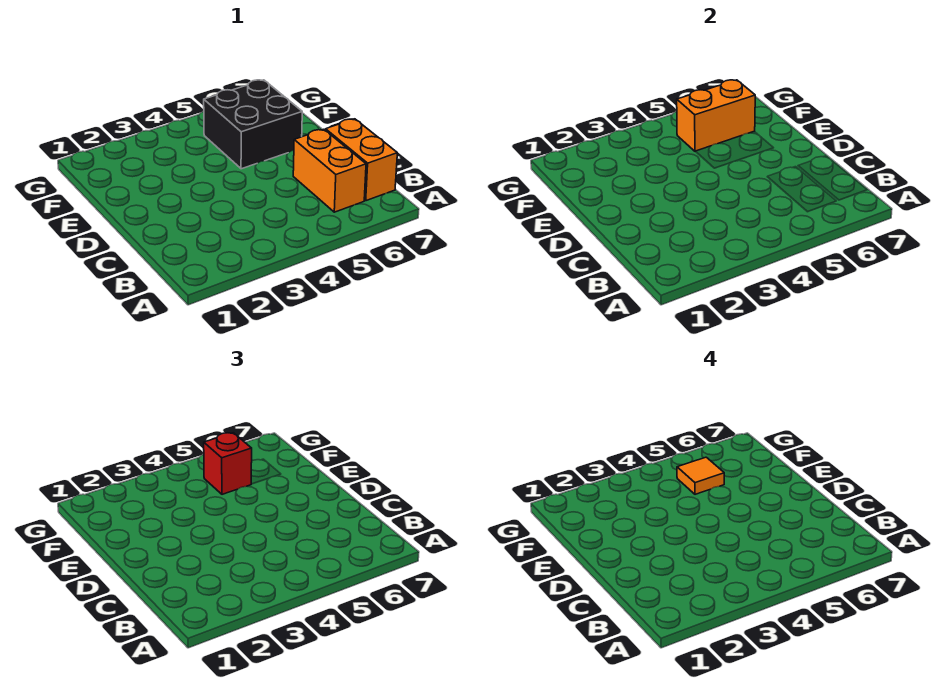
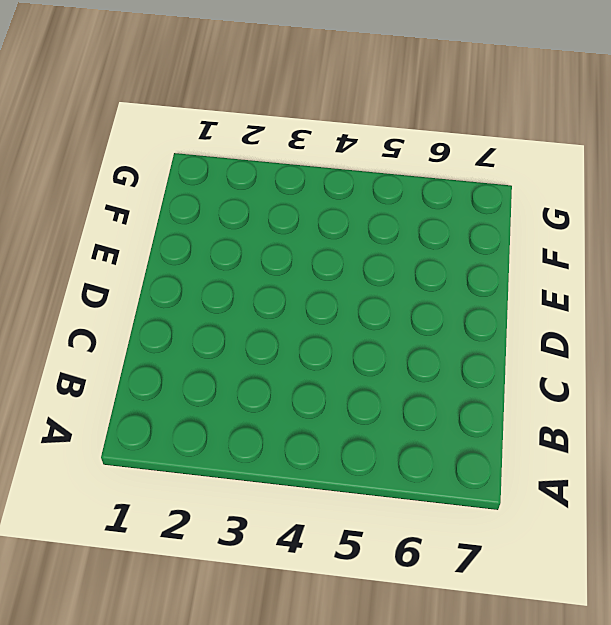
none -> orange 1x2 brick [293,129,366,212]
none -> orange 1x2 brick [325,119,397,201]

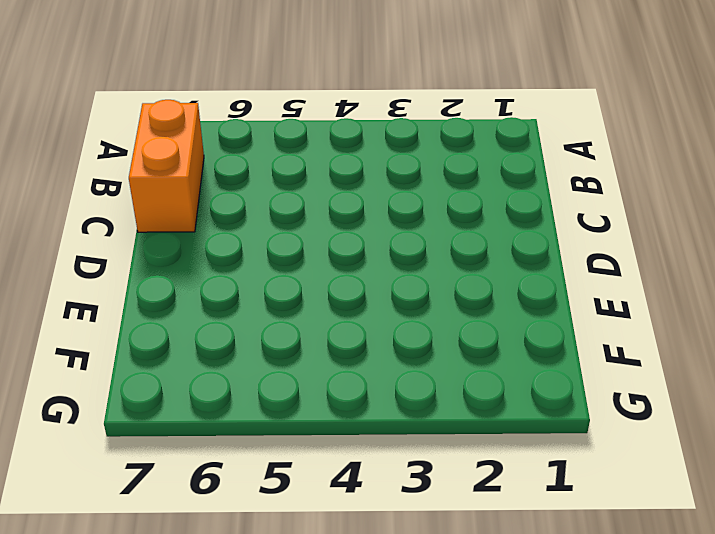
none -> orange 1x2 brick [293,129,366,212]
none -> black 2x2 brick [204,80,302,169]

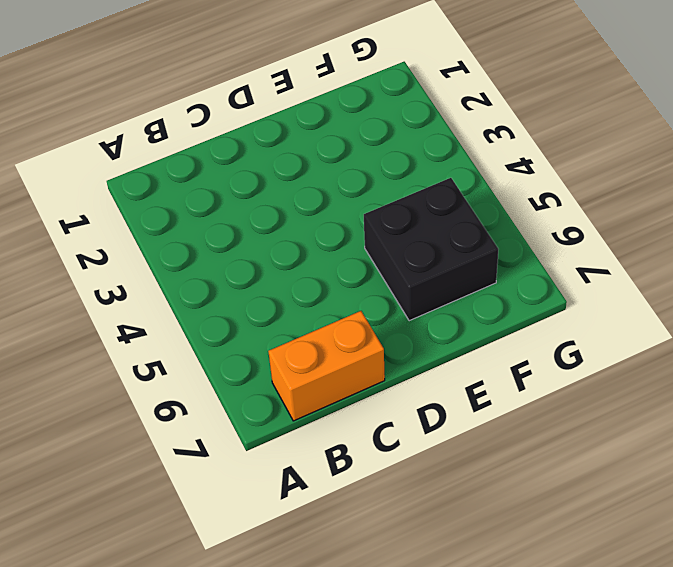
none -> orange 1x2 brick [293,129,366,212]
none -> orange 1x2 brick [677,80,755,151]

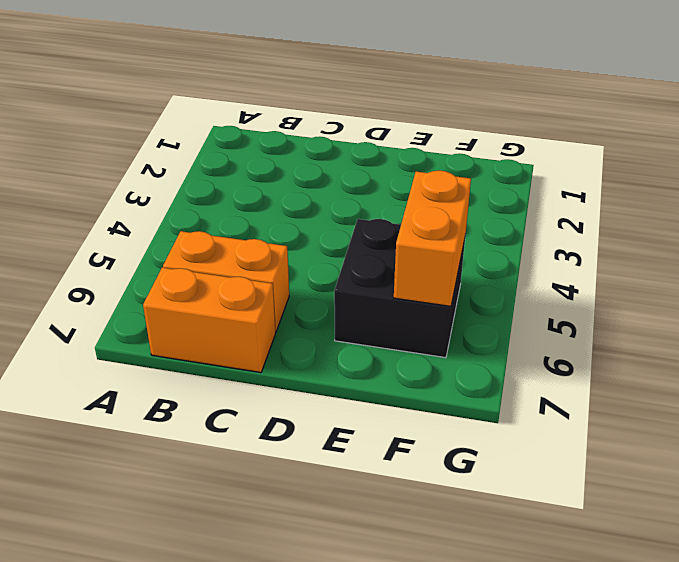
none -> red 1x1 brick [204,433,252,494]
none -> orange 1x1 tile [677,457,724,494]

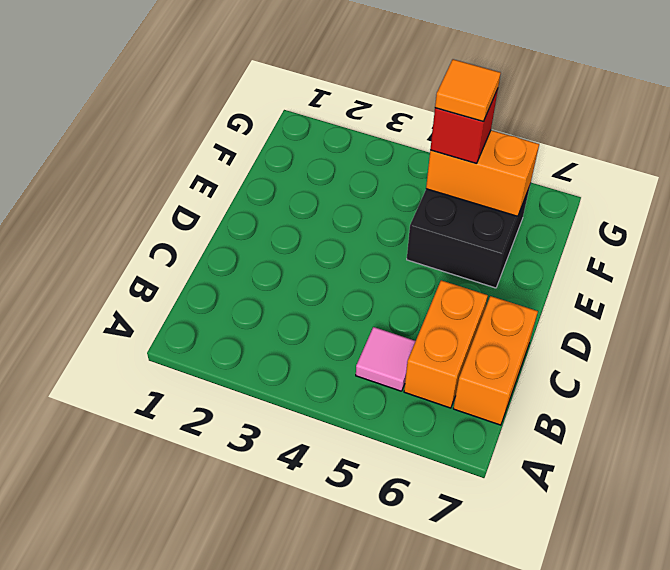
pink 1x1 tile [356,327,415,391] -> none

